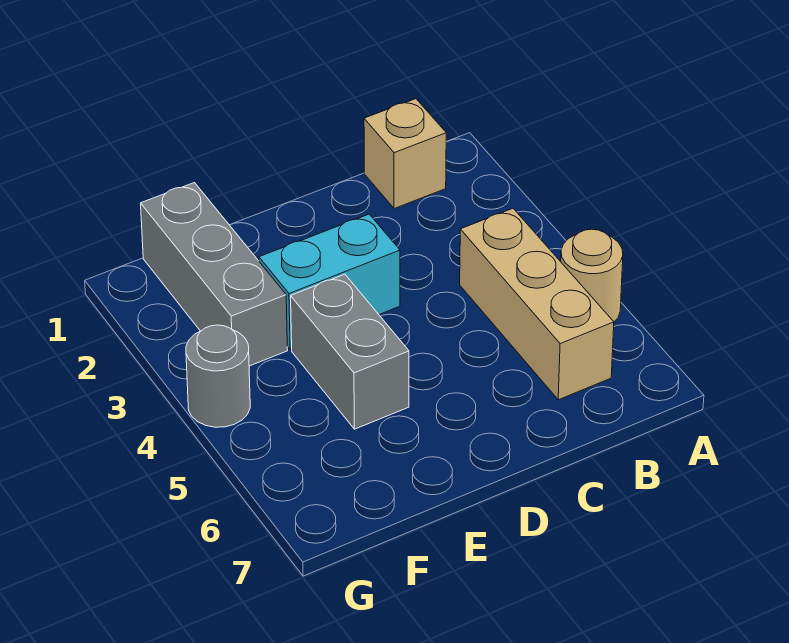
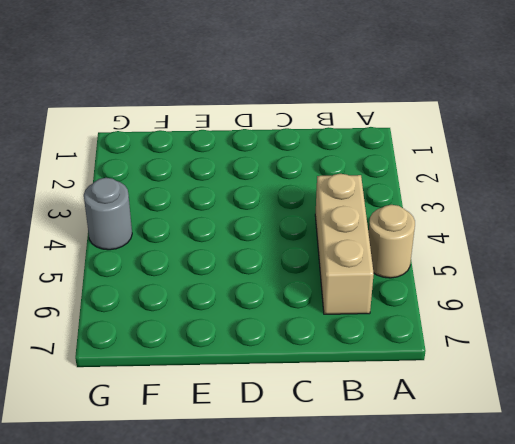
none -> tan 1x1 brick [364,99,446,209]
none -> cyan 1x2 brick [259,214,400,350]

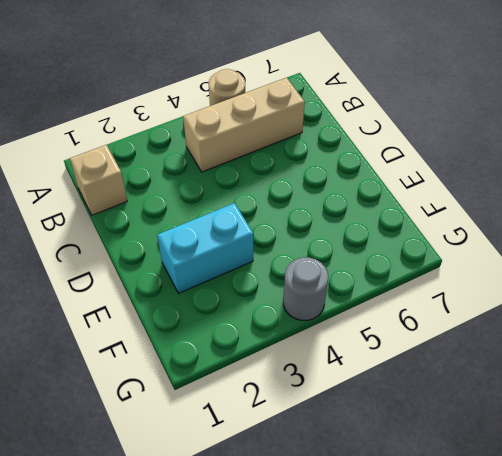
cyan 1x2 brick [158,203,253,293] -> cyan 1x2 brick turned to [259,214,400,350]
none -> grey 1x2 brick [291,274,409,429]
none -> grey 1x3 brick [141,183,288,366]

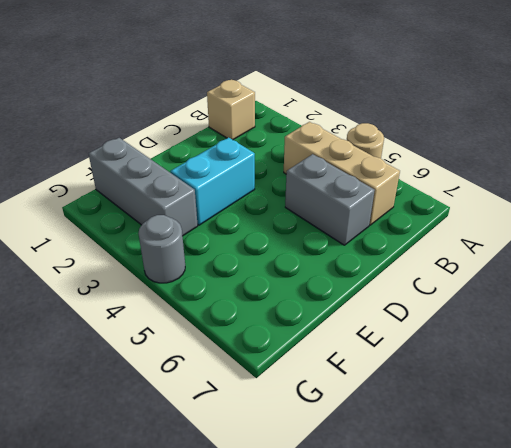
grey 1x2 brick [285,154,375,245] -> grey 1x2 brick moved to [291,274,409,429]

